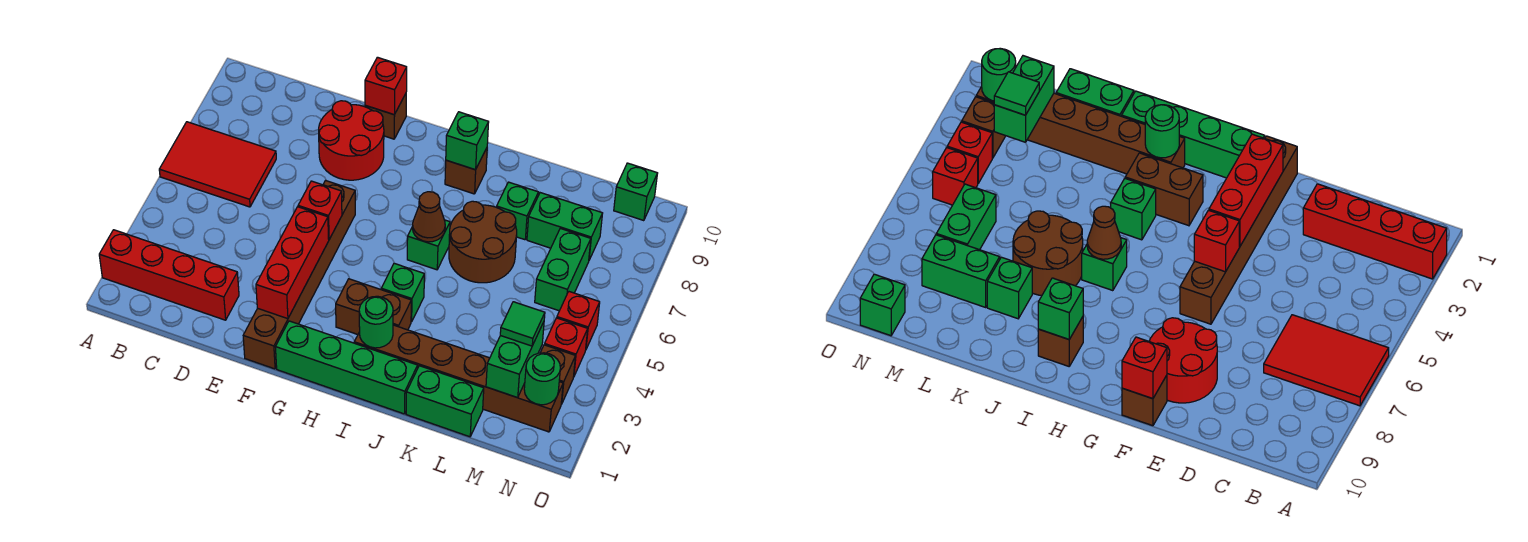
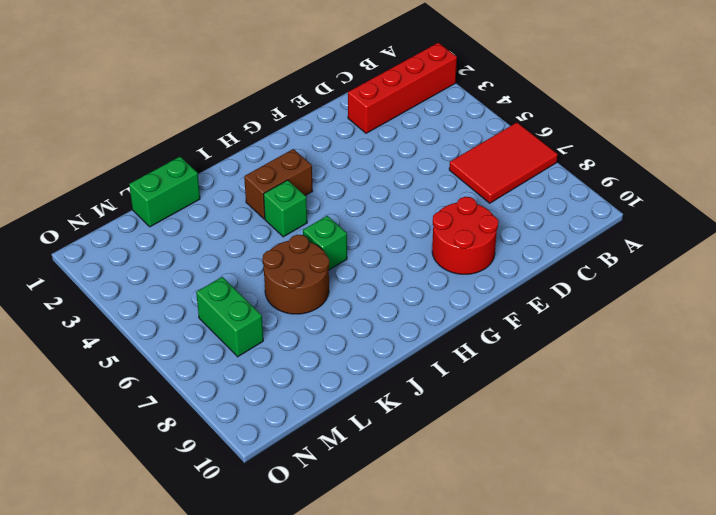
none -> brown 1x6 brick [243,181,355,369]
none -> brown 1x1 brick [365,94,406,139]
none -> green 1x4 brick [276,321,418,414]

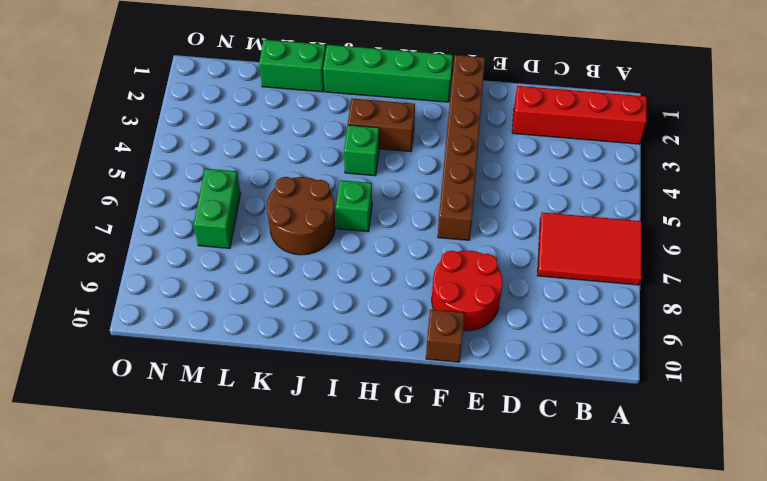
none -> brown 1x6 brick [354,325,563,432]
none -> brown 1x1 brick [445,148,487,194]
none -> green 1x1 brick [497,182,538,240]

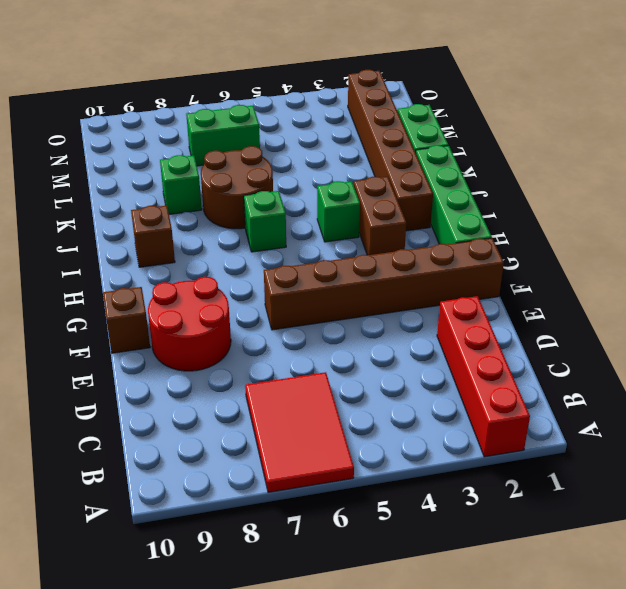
none -> green 1x2 brick [527,193,603,260]
none -> brown 1x1 brick [540,345,575,404]
none -> red 1x1 brick [544,318,588,376]

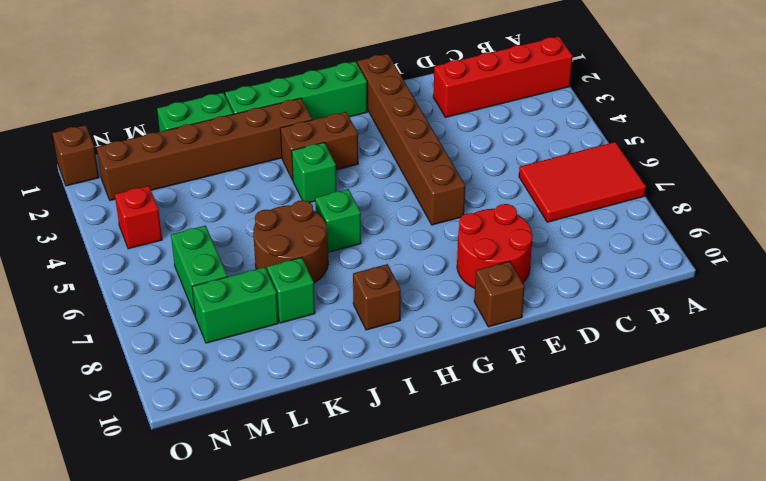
brown 1x1 brick [53,125,99,186] -> brown 1x1 brick moved to [540,345,575,404]
none -> red 1x1 brick [557,292,600,349]
none -> green 1x1 brick [614,163,658,221]
none -> red 1x3 brick [256,207,329,319]

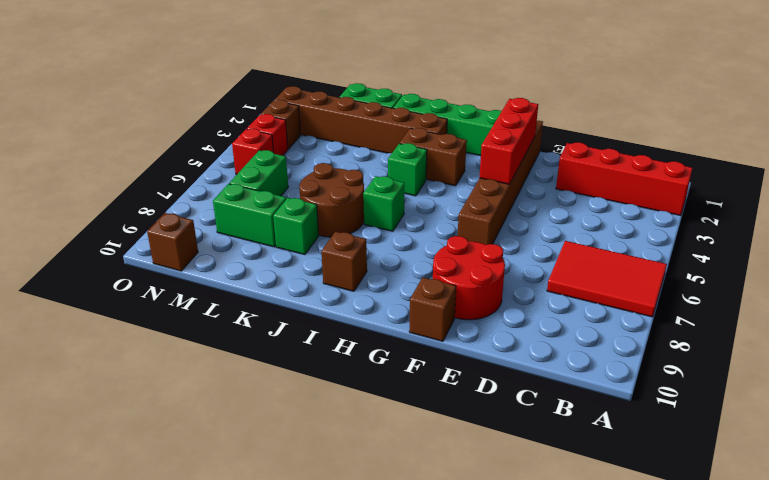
brown 1x1 brick [147,213,198,271] -> green 1x1 brick [614,163,658,221]
none -> red 1x1 brick [298,181,342,239]
none -> red 1x1 brick [365,57,407,115]
none -> green 1x1 round brick [359,296,393,348]

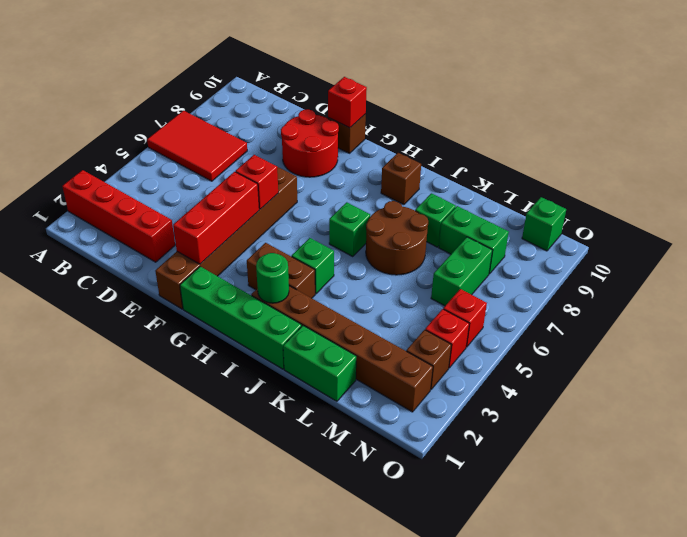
none -> brown 1x1 cone [413,192,445,242]
none -> green 1x1 brick [446,112,489,170]
none -> green 1x2 brick [486,322,544,398]

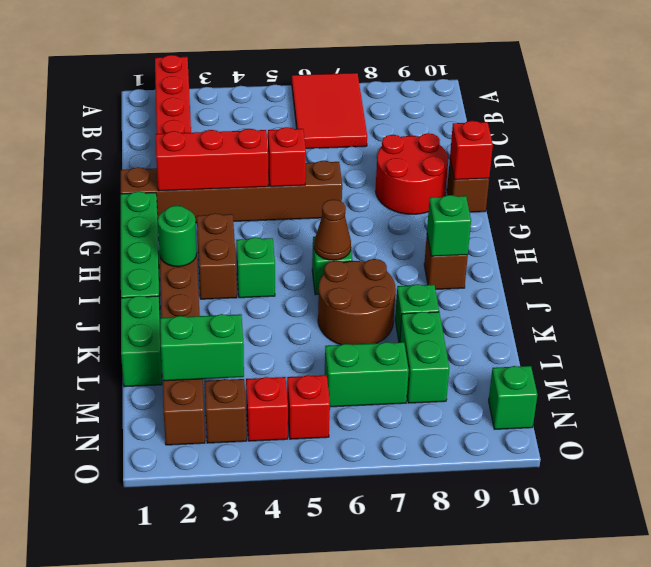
none -> green 1x1 round brick [524,353,560,405]
none -> green 1x1 tile [500,302,545,346]

